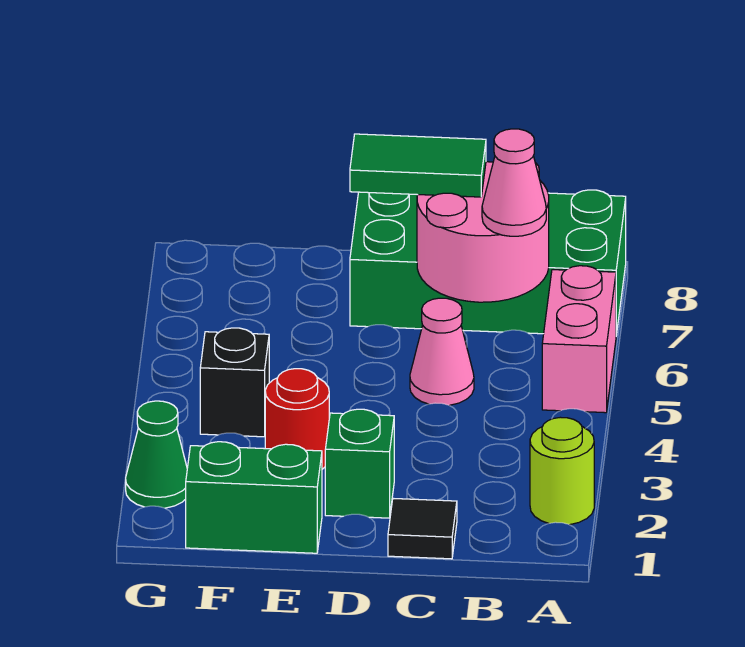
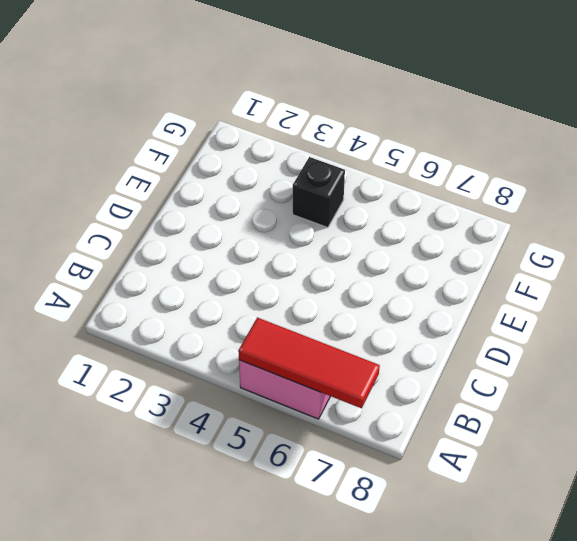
red 1x3 tile [238,317,380,408] -> none
none -> lime 1x1 round brick [530,417,594,525]
none -> green 2x4 brick [350,190,626,335]
none -> black 1x1 tile [388,498,457,559]

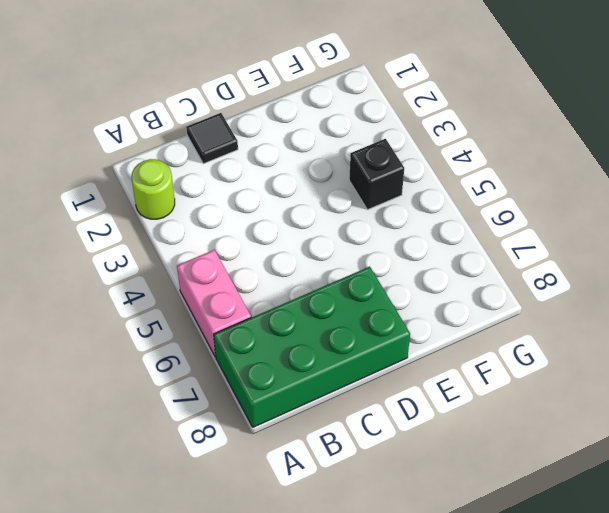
none -> pink 1x1 cone [410,298,474,405]
none -> green 1x1 brick [325,409,394,518]
none -> green 1x2 brick [186,442,322,553]

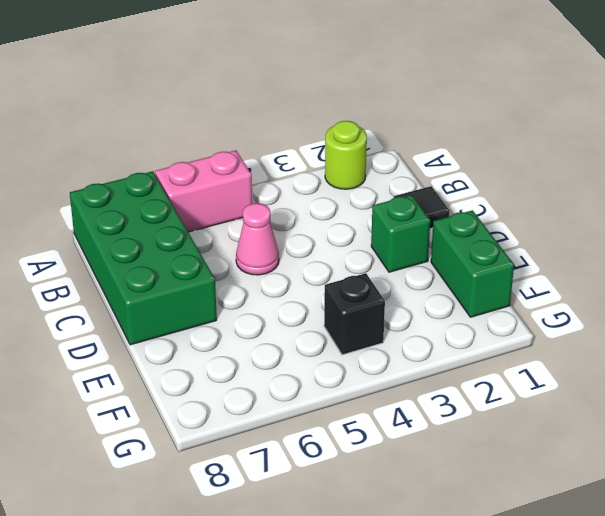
none -> red 1x1 round brick [265,369,329,469]
none -> green 1x1 cone [126,401,187,508]
none -> pink 2x2 round brick [417,162,549,302]

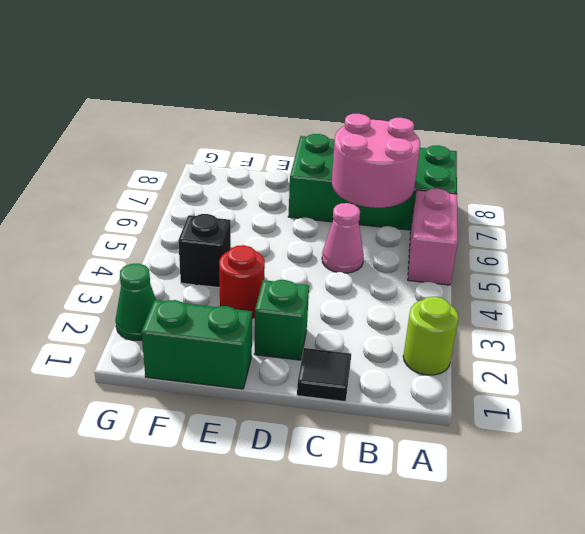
none -> pink 1x1 cone [482,129,546,236]
none -> green 1x2 tile [350,134,486,197]

